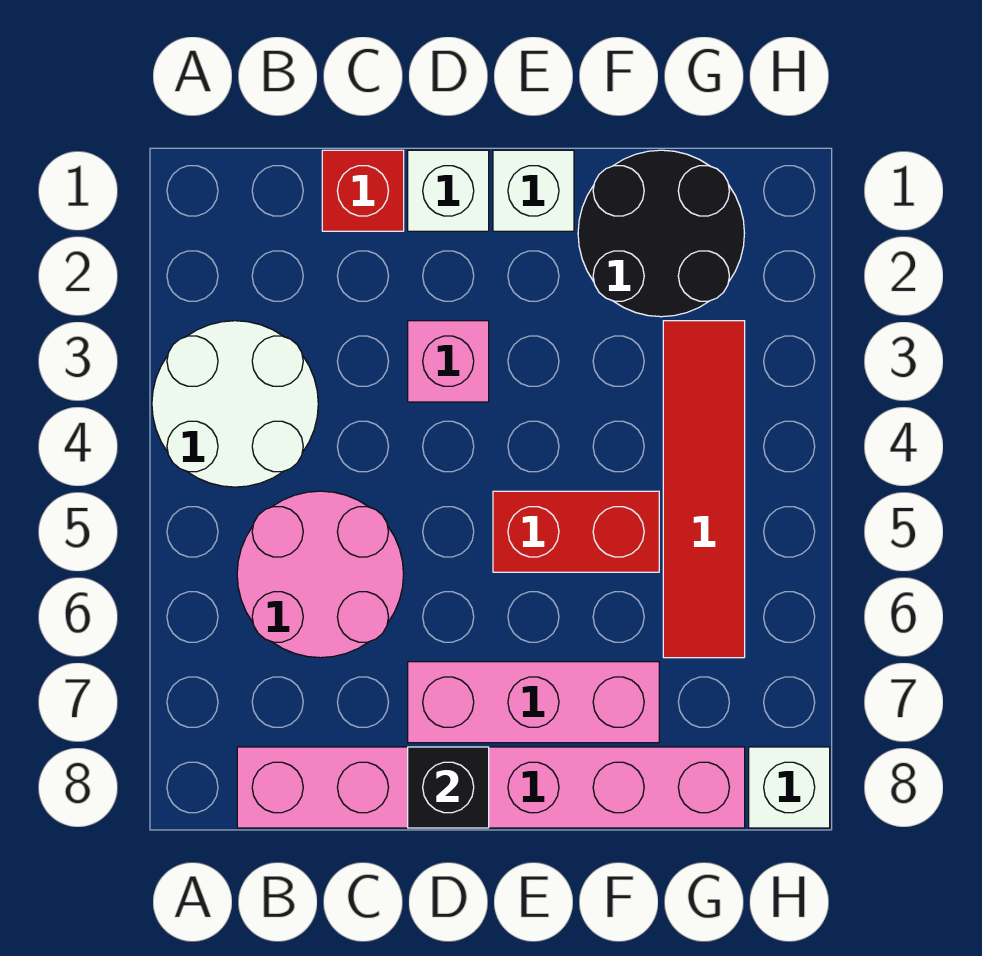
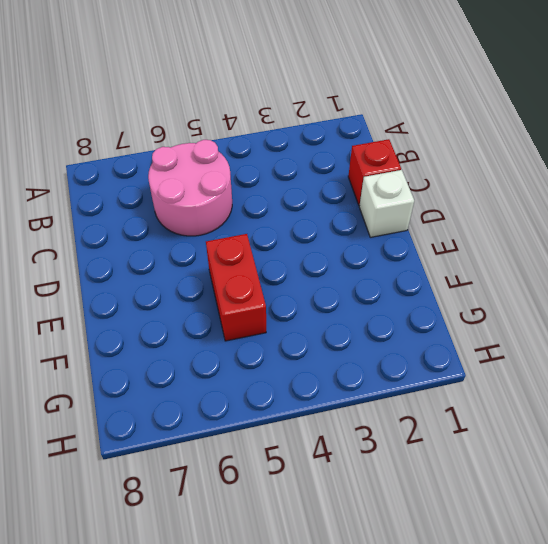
none -> white 2x2 round brick [152,321,318,487]
none -> pink 1x6 brick [237,747,745,828]
none -> pink 1x1 brick [408,321,489,402]

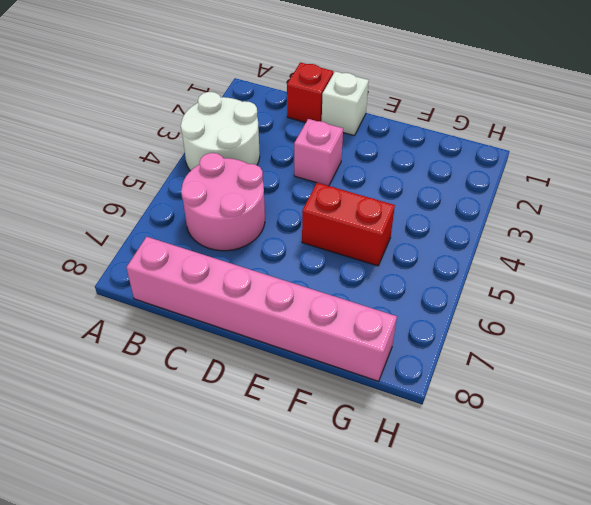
none -> pink 1x3 brick [408,662,659,743]
none -> white 1x1 brick [493,150,574,231]
none -> black 2x2 round brick [578,150,744,317]

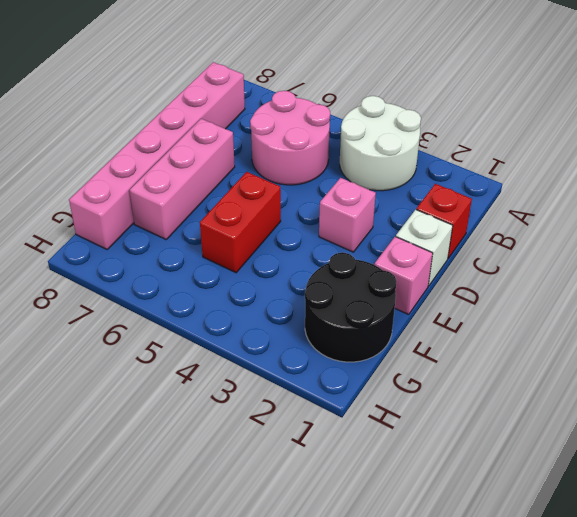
pink 1x1 brick [374,237,433,315] -> white 1x1 brick [493,150,574,231]
none -> red 1x4 tile [663,321,745,658]
none -> white 1x1 brick [749,747,830,828]
none -> black 1x1 brick [408,747,489,828]

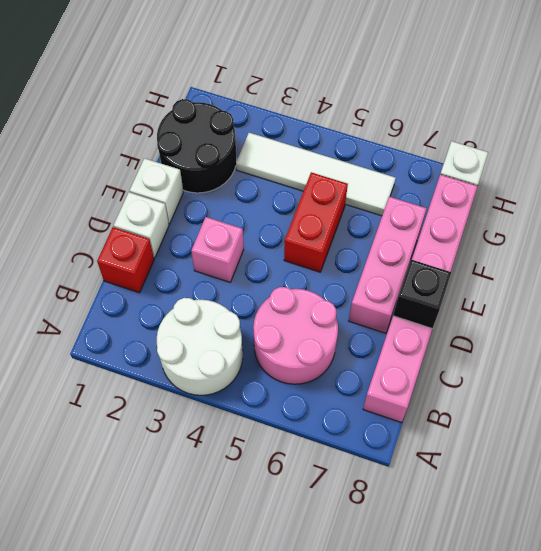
white 1x4 tile [236,133,396,216] -> red 1x4 tile [663,321,745,658]

